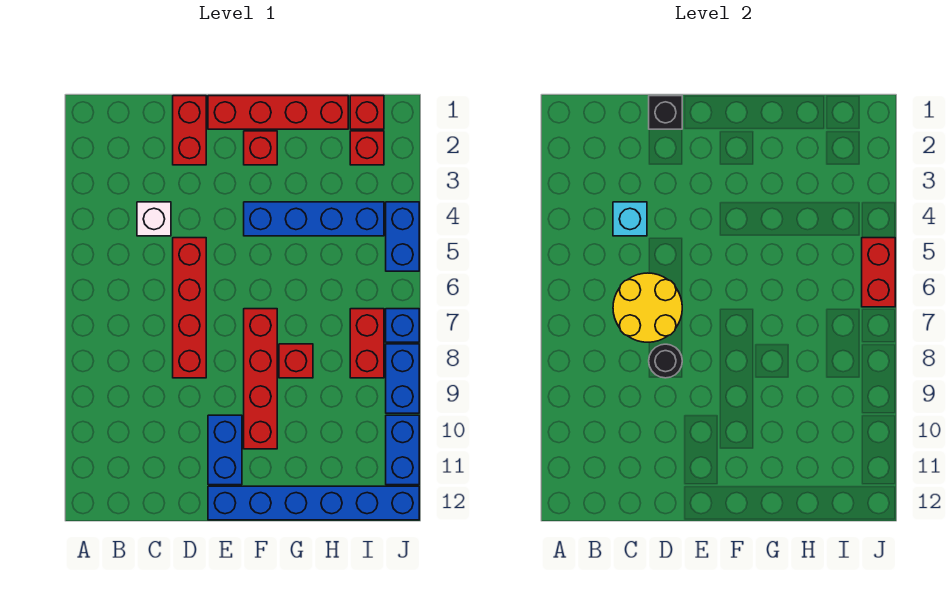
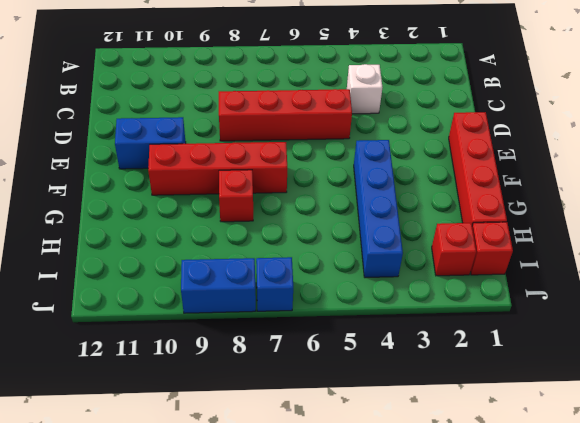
none -> red 1x2 brick [173,96,206,165]
none -> blue 1x6 brick [208,486,419,520]
none -> red 1x1 brick [244,131,277,165]

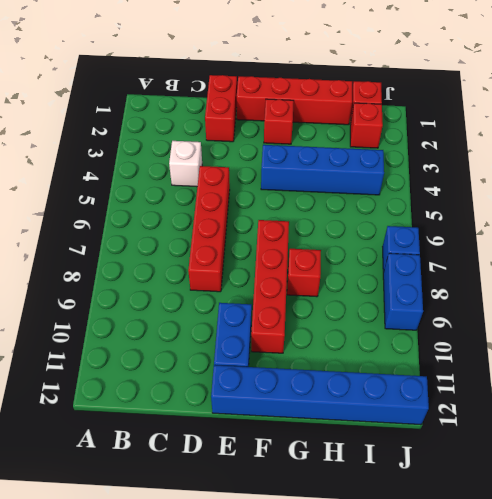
none -> red 1x2 brick [350,309,384,378]
none -> blue 1x2 brick [386,202,419,271]
none -> blue 1x2 brick [386,415,419,485]

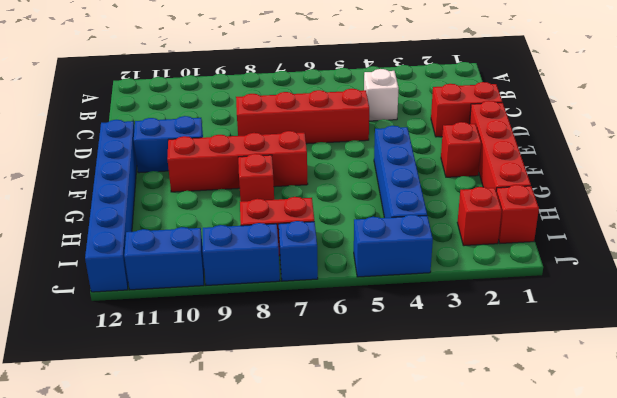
none -> cyan 1x1 brick [613,202,647,236]
none -> yellow 2x2 round brick [613,273,682,342]
none -> black 1x1 brick [649,96,682,129]

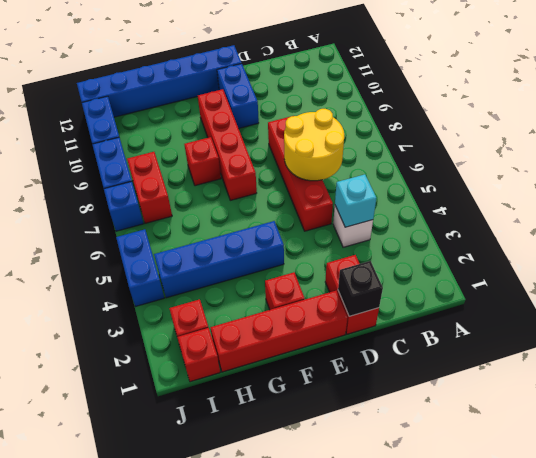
none -> black 1x1 round brick [649,344,682,378]
none -> red 1x2 brick [862,238,895,307]

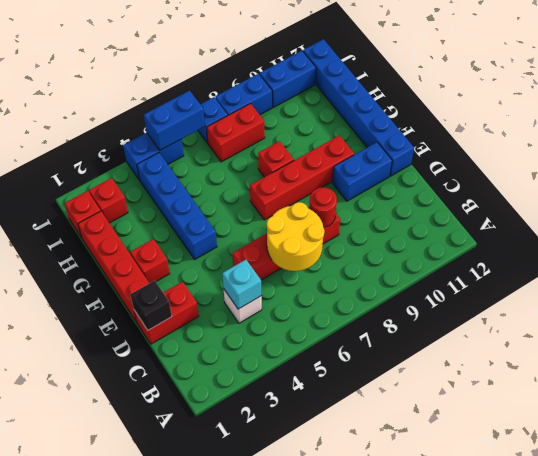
red 1x1 round brick [309,187,337,227] -> black 1x1 round brick [649,344,682,378]
blue 1x2 brick [144,91,205,150] -> red 1x2 brick [862,238,895,307]

